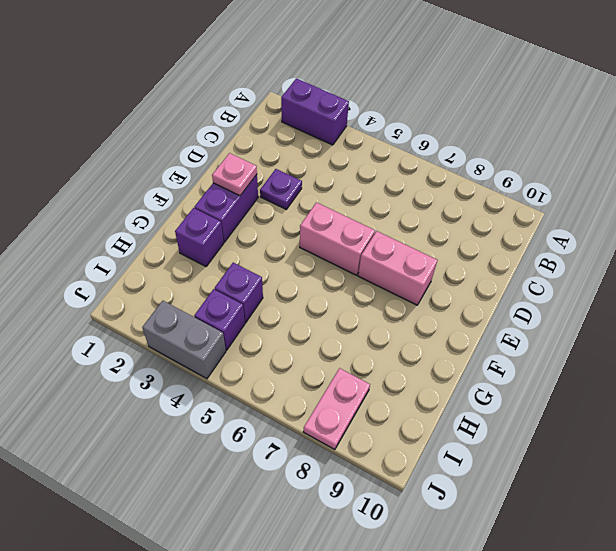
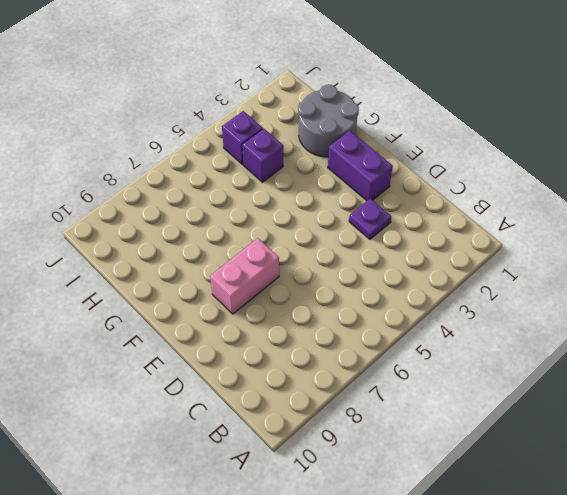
grey 2x2 round brick [298,85,359,157] -> purple 1x1 brick [175,208,224,266]
none -> purple 1x2 brick [281,78,349,145]
none -> pink 1x2 brick [300,202,375,275]

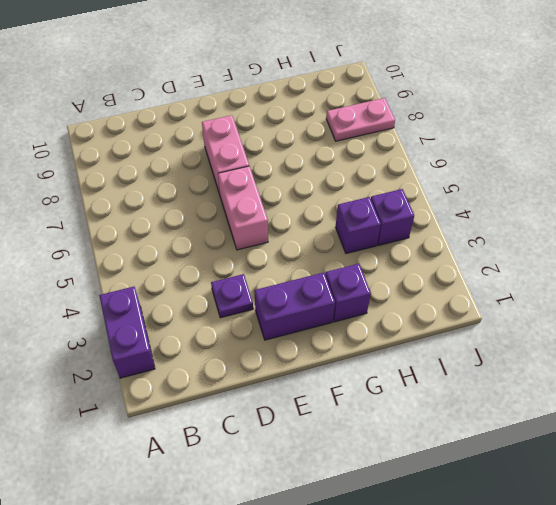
none -> grey 1x2 brick [142,301,226,379]
none -> pink 1x1 plate [212,153,257,196]

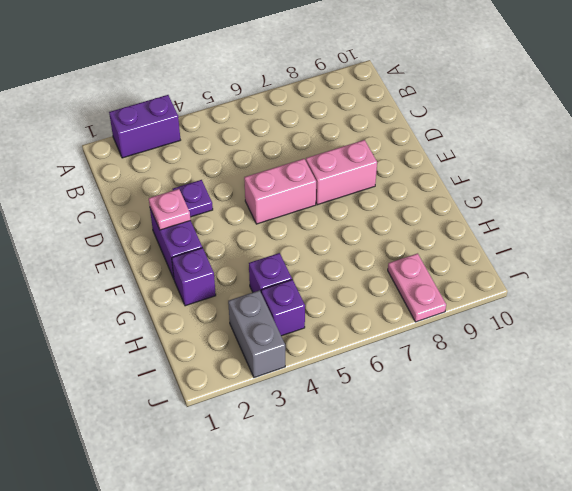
grey 1x2 brick [228,290,285,378] -> grey 1x2 brick turned to [142,301,226,379]

